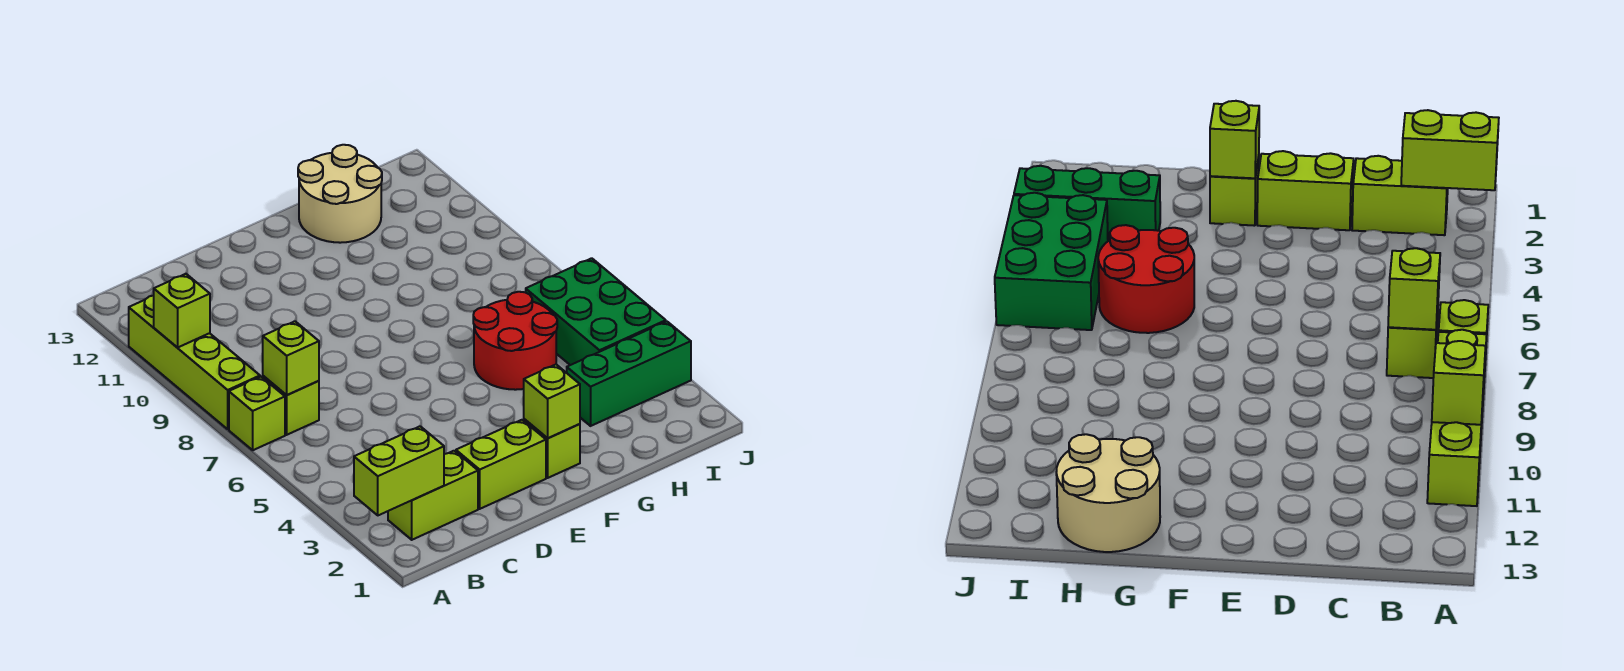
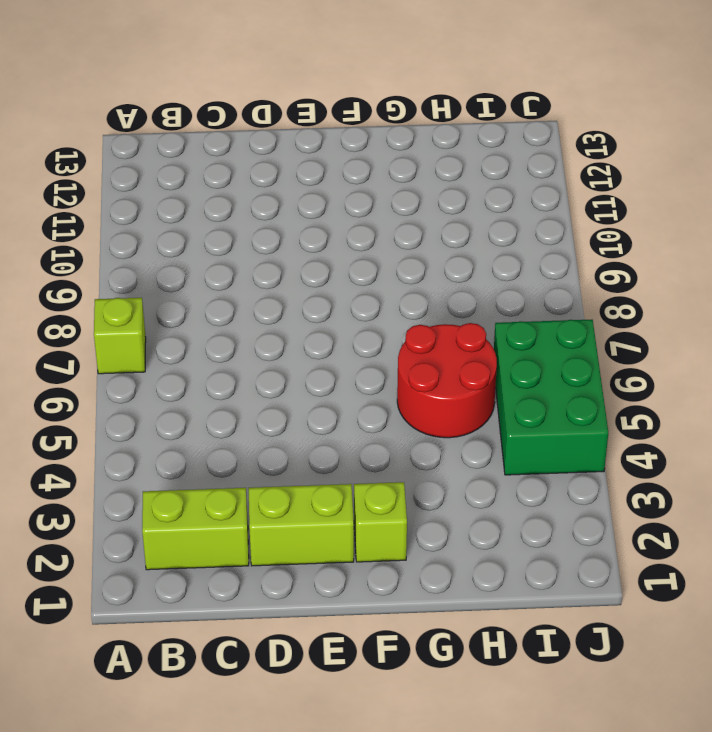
none -> lime 1x4 brick [129,295,260,429]
none -> lime 1x1 brick [263,376,319,435]
none -> tan 2x2 round brick [298,145,382,243]

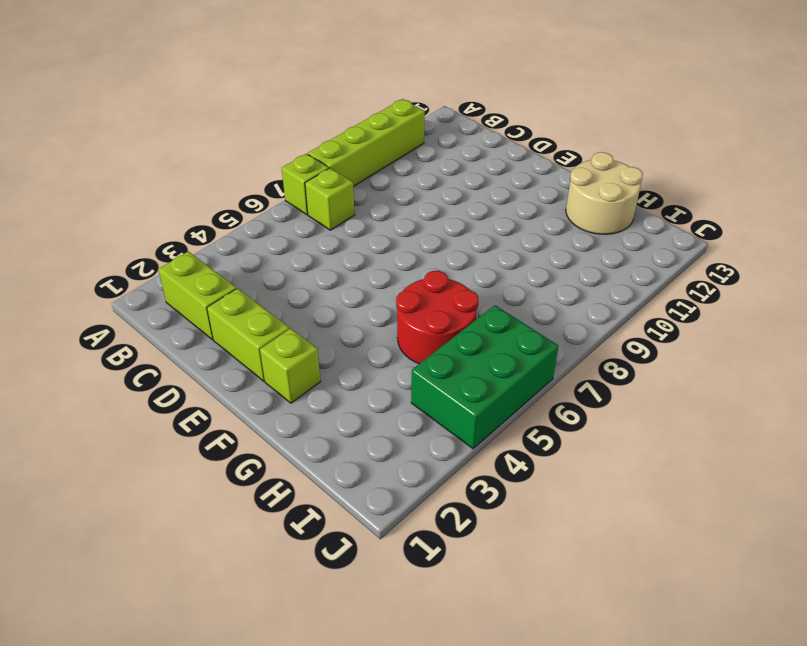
none -> green 1x3 brick [567,321,691,426]
none -> lime 1x2 brick [354,426,444,515]
none -> lime 1x1 brick [154,274,210,348]

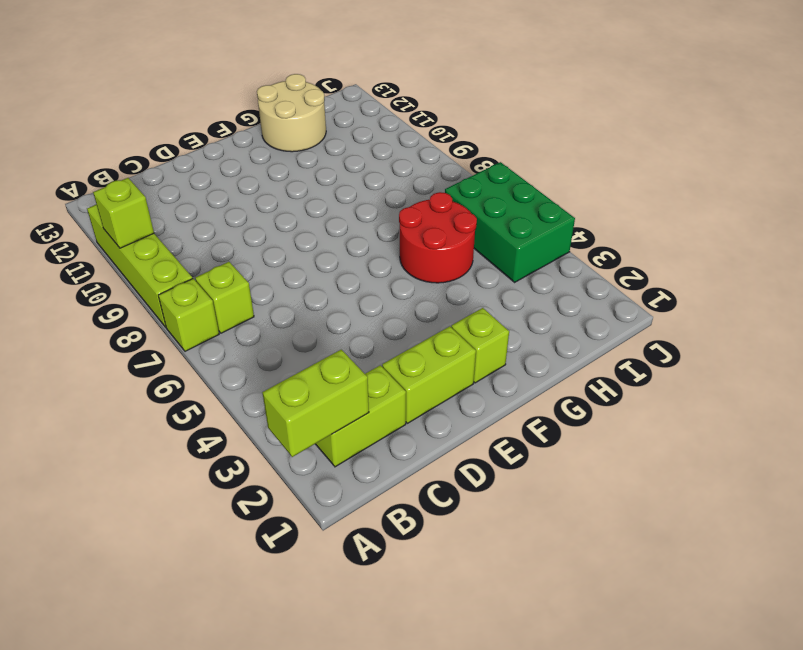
none -> green 1x3 brick [567,321,691,426]
none -> lime 1x1 brick [263,321,319,395]
none -> lime 1x1 brick [524,365,580,438]

